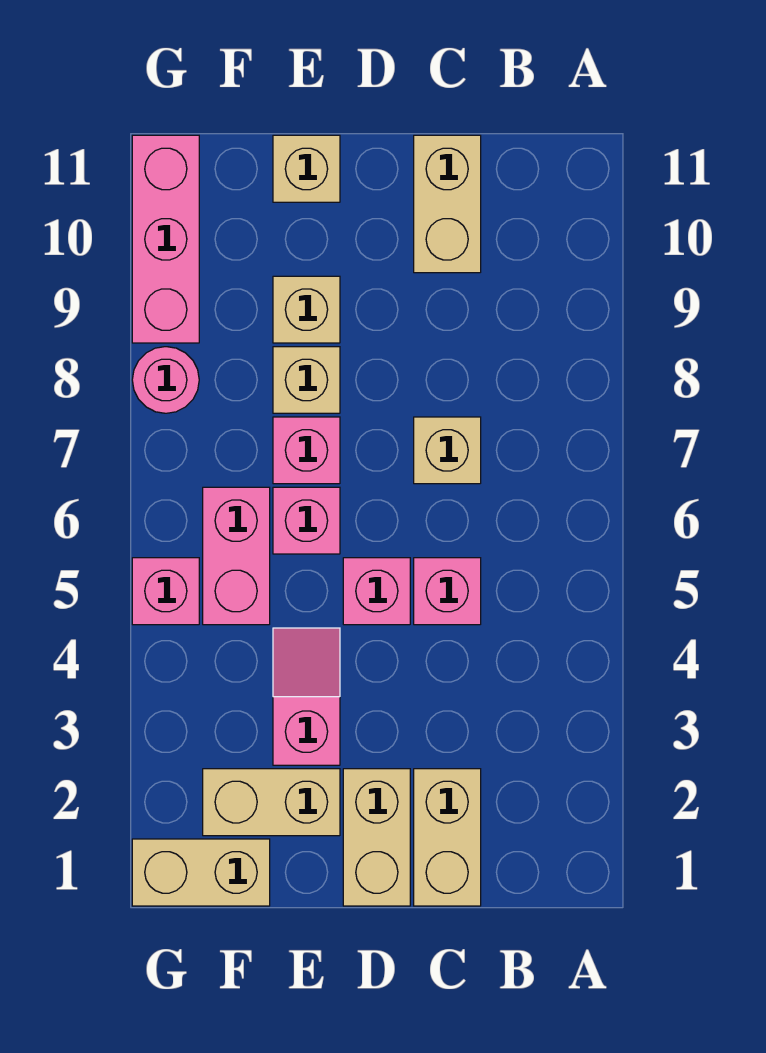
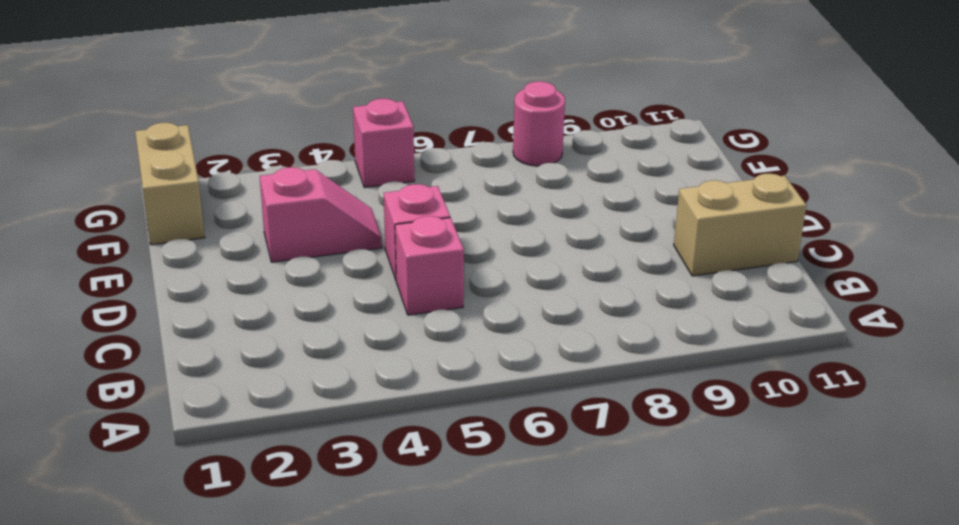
none -> tan 1x2 brick [414,769,481,906]
none -> tan 1x1 brick [414,417,481,484]
none -> tan 1x2 brick [343,769,410,906]

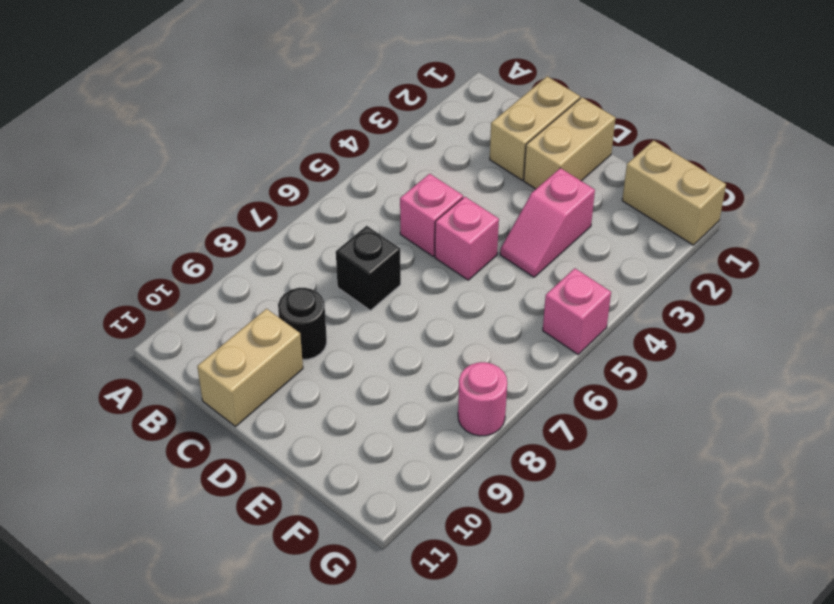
black 1x1 brick [336,226,401,310] -> tan 1x1 brick [414,417,481,484]
black 1x1 round brick [278,288,327,360] -> none
none -> tan 1x2 brick [203,769,340,836]
none -> pink 1x1 brick [273,487,340,554]
none -> pink 1x1 brick [273,417,340,484]

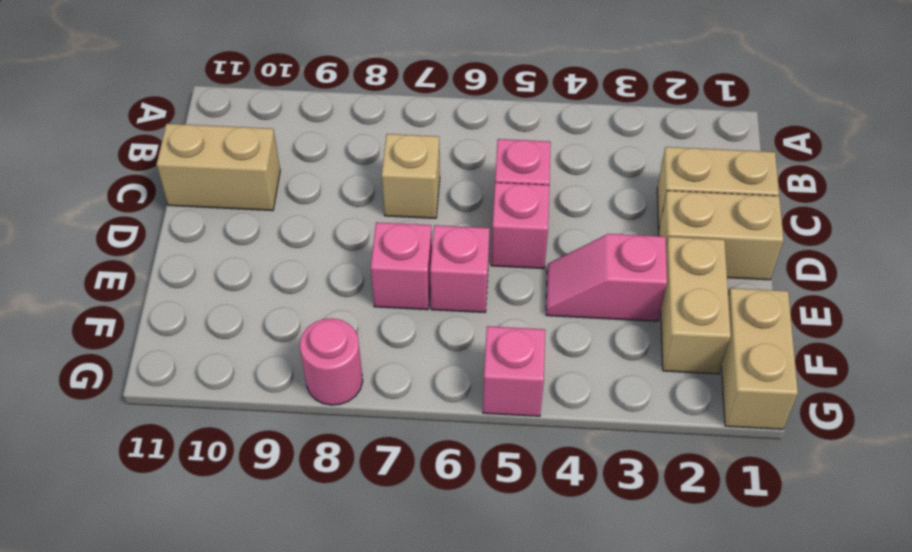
none -> tan 1x1 brick [273,347,340,413]
none -> tan 1x1 brick [273,276,340,343]
none -> tan 1x1 brick [273,135,340,202]

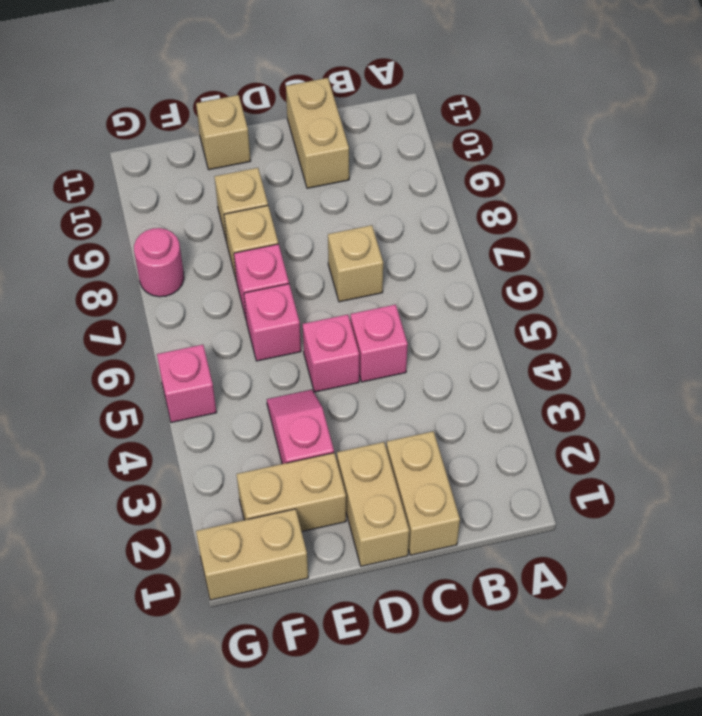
none -> pink 1x2 brick [203,487,270,625]
none -> pink 1x3 brick [132,135,199,343]

